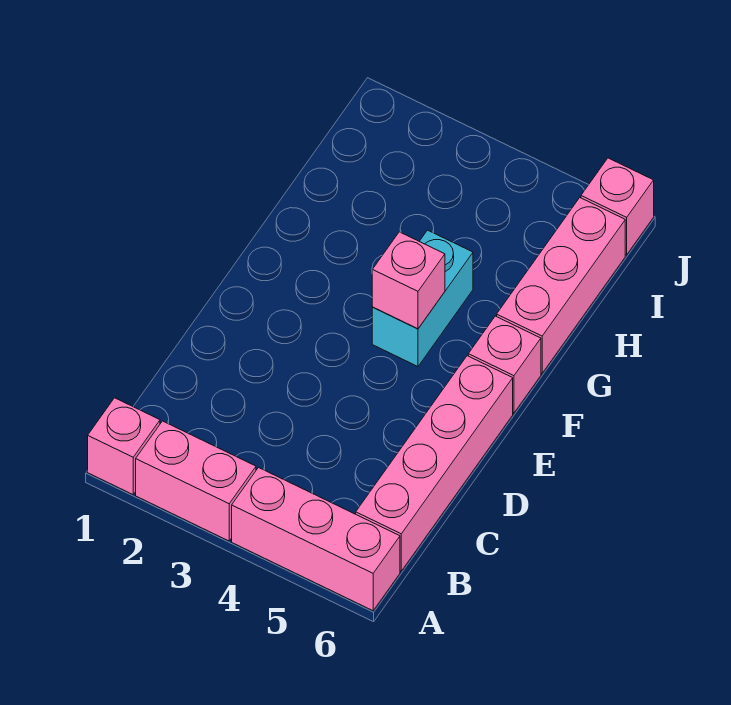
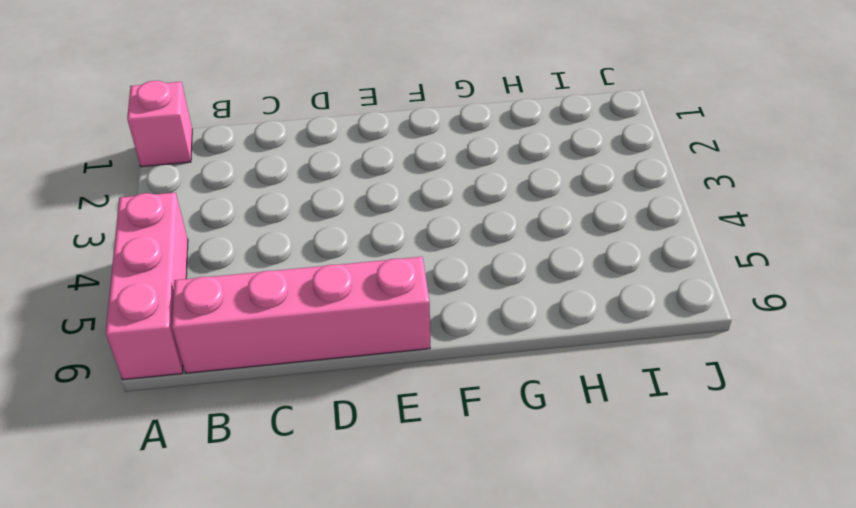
none -> pink 1x2 brick [136,421,256,541]
none -> cyan 1x2 brick [372,230,473,366]

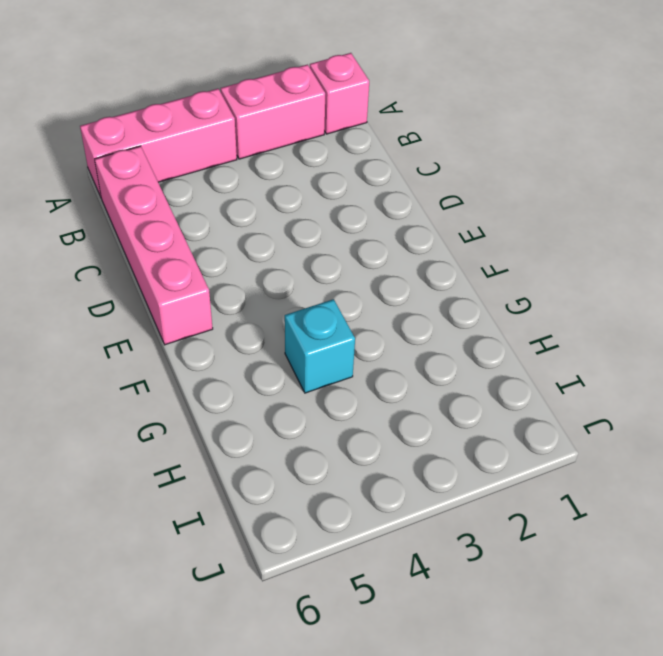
cyan 1x1 brick [285,299,355,393] -> cyan 1x2 brick [372,230,473,366]
none -> pink 1x1 brick [468,316,541,413]
none -> pink 1x3 brick [497,198,625,373]

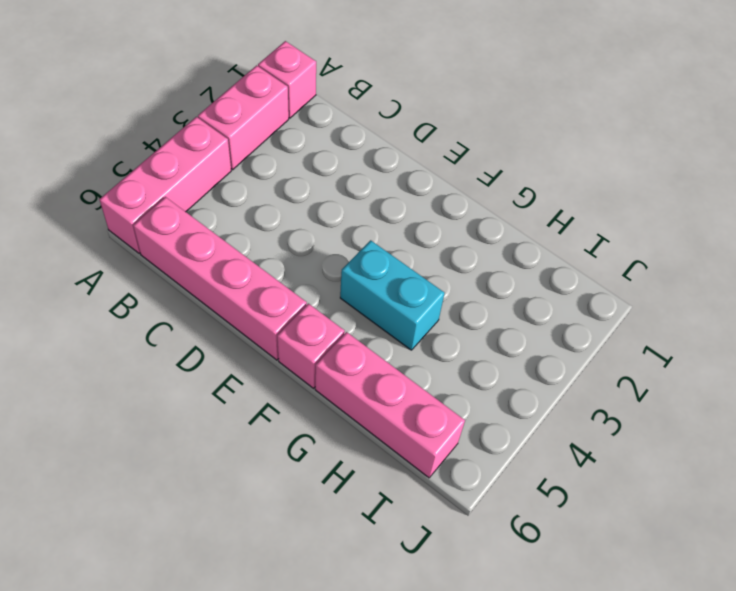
none -> pink 1x1 brick [581,158,654,255]
none -> pink 1x1 brick [372,232,445,329]

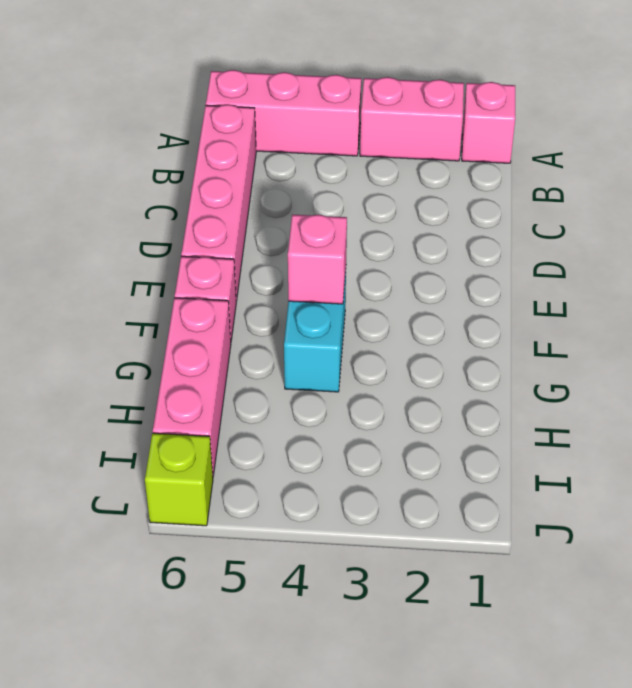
lime 1x1 brick [145,433,213,526] -> pink 1x1 brick [581,158,654,255]

